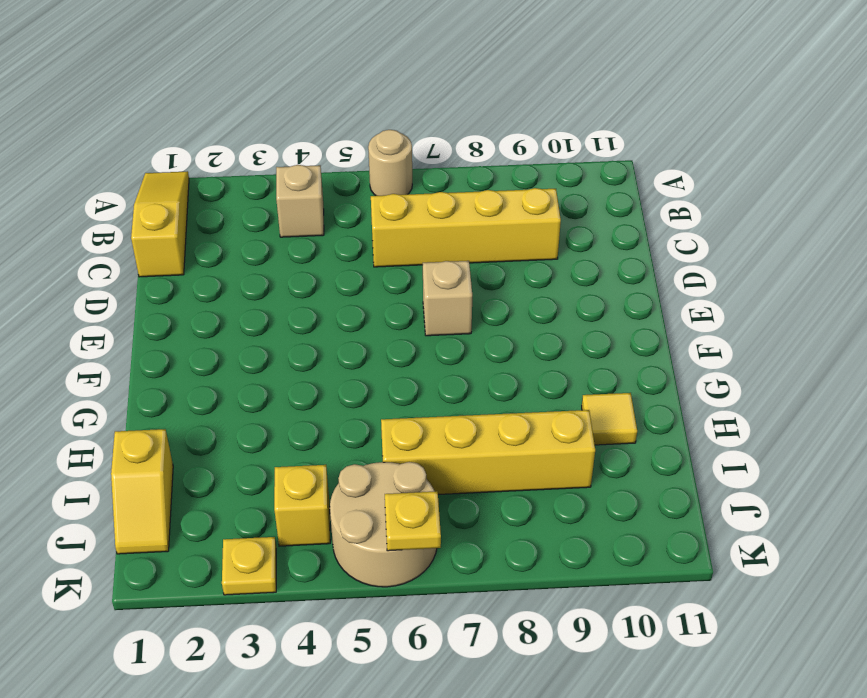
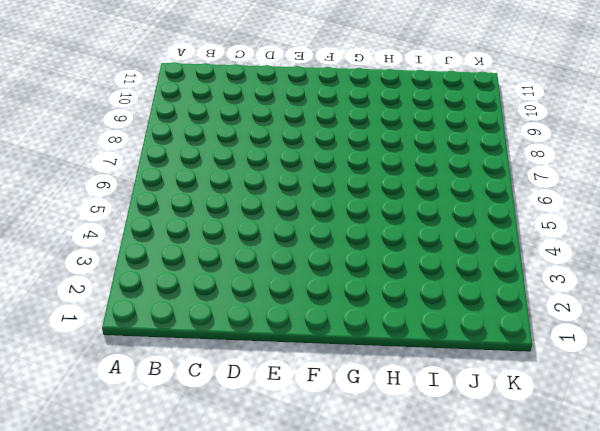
none -> yellow 1x3 slope [131,171,189,277]
none -> tan 1x1 round brick [368,130,412,196]
none -> tan 1x1 brick [276,165,324,237]

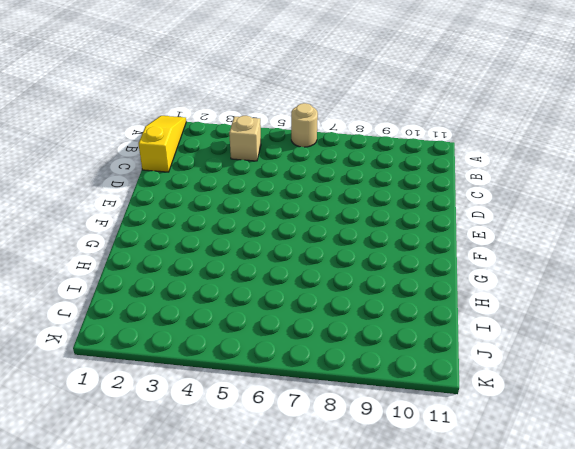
none -> yellow 1x4 brick [371,188,561,267]
none -> tan 1x1 brick [423,261,472,336]
none -> yellow 1x1 tile [582,393,637,445]

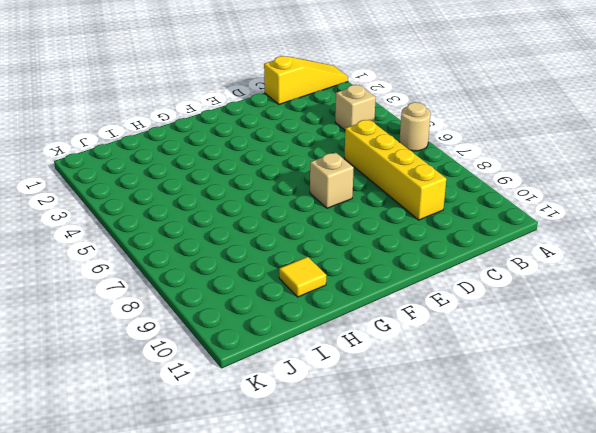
none -> yellow 1x2 slope [111,429,173,554]
none -> yellow 1x4 brick [381,410,595,494]
none -> yellow 1x1 brick [274,465,330,546]

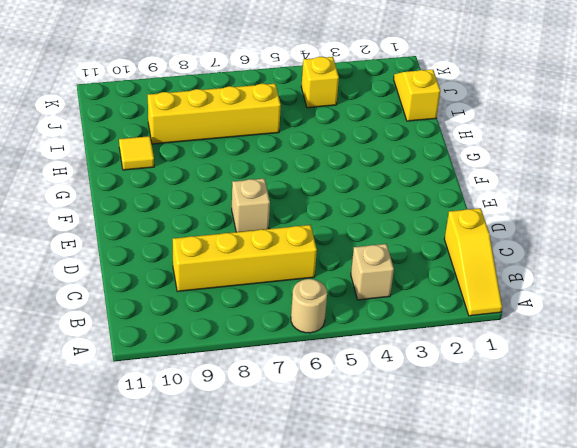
none -> tan 2x2 round brick [330,462,437,587]
none -> yellow 1x1 plate [222,537,276,595]
none -> yellow 1x1 plate [385,491,441,551]

